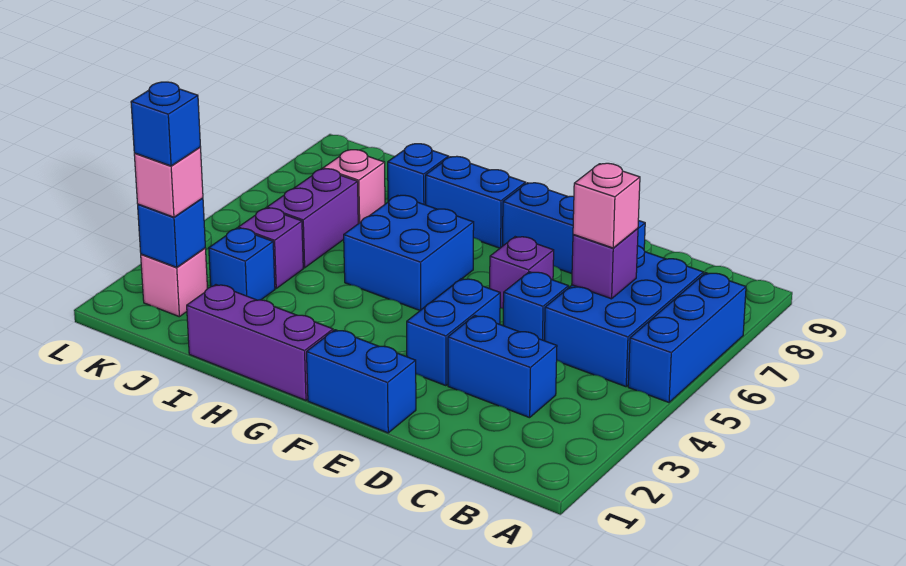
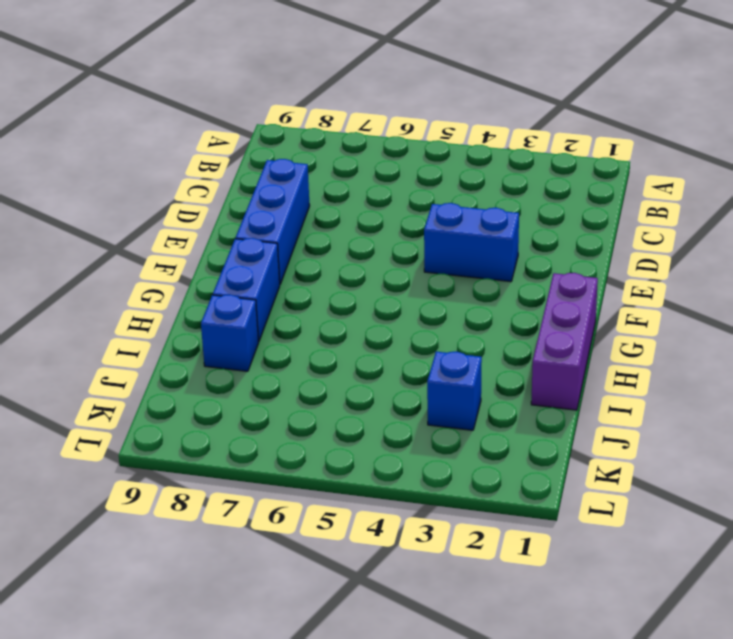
none -> blue 1x3 brick [628,273,746,402]
none -> blue 2x3 brick [544,246,704,387]
none -> blue 1x2 brick [448,315,557,418]

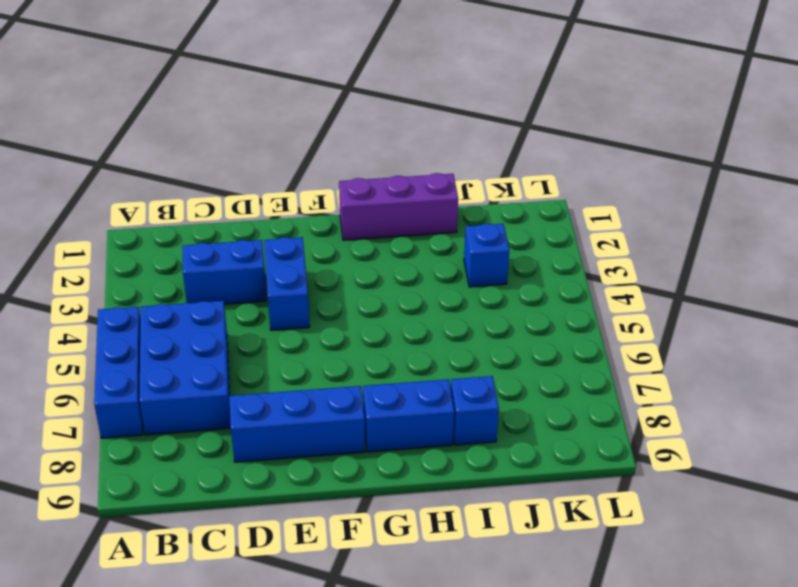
none -> blue 1x1 brick [503,272,569,341]
none -> blue 1x2 brick [307,330,416,433]
none -> purple 1x1 brick [490,237,554,308]

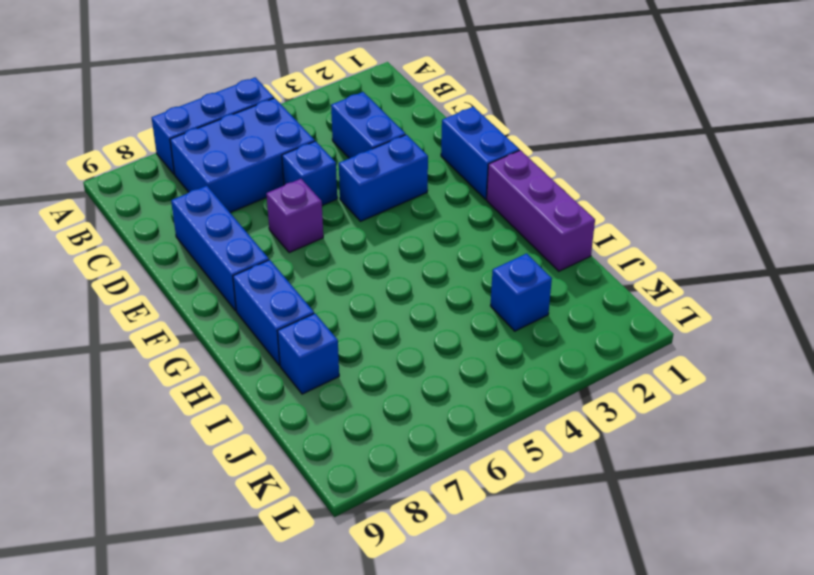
none -> blue 2x2 brick [344,195,474,310]
none -> purple 1x1 brick [238,208,303,288]
none -> purple 1x2 brick [267,169,358,268]

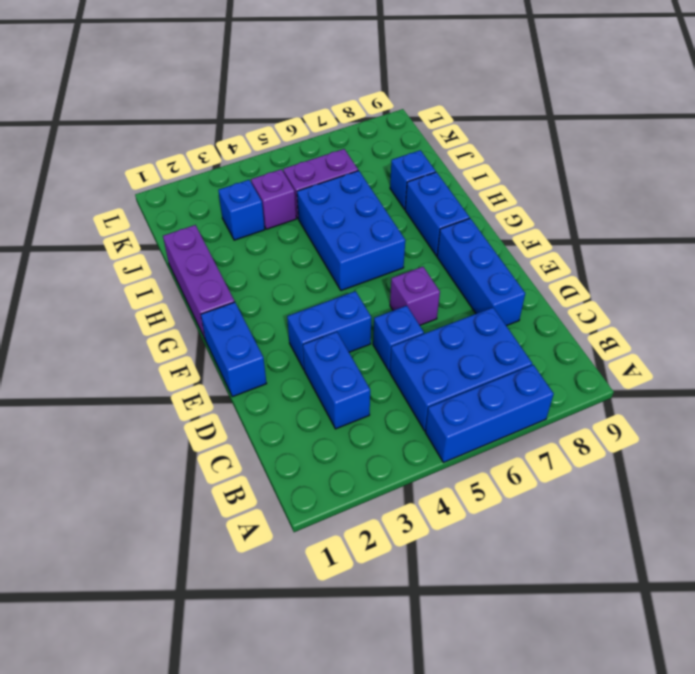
blue 2x3 brick [297,171,405,291] -> blue 2x2 brick [344,195,474,310]
none -> pink 1x1 brick [323,150,385,224]
none -> pink 1x1 brick [141,248,208,317]
none -> purple 1x1 brick [572,228,638,299]

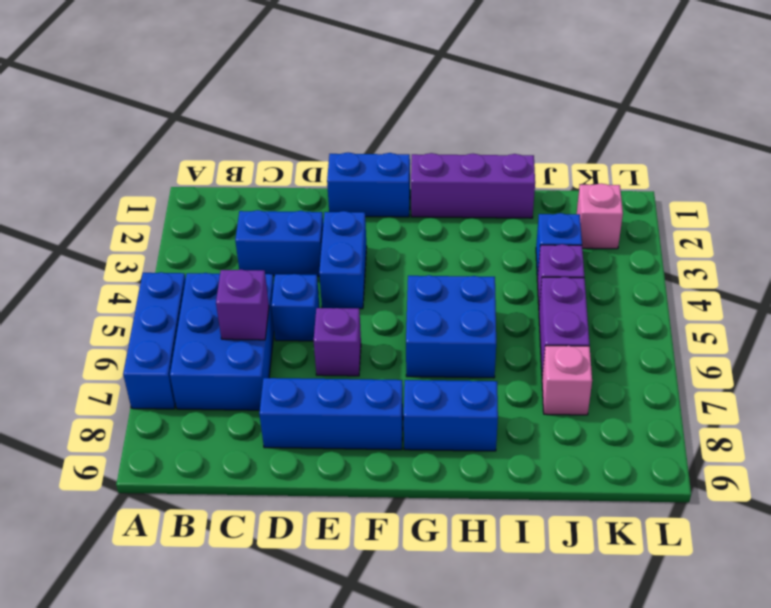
none -> blue 1x1 brick [388,144,449,205]
none -> blue 1x1 brick [138,198,205,267]
none -> pink 1x1 brick [573,163,640,248]

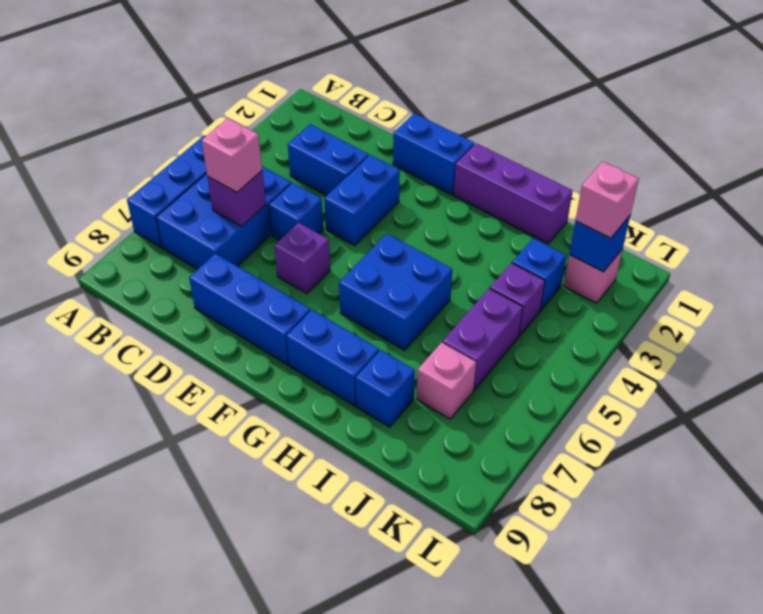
none -> blue 1x1 brick [131,82,200,166]

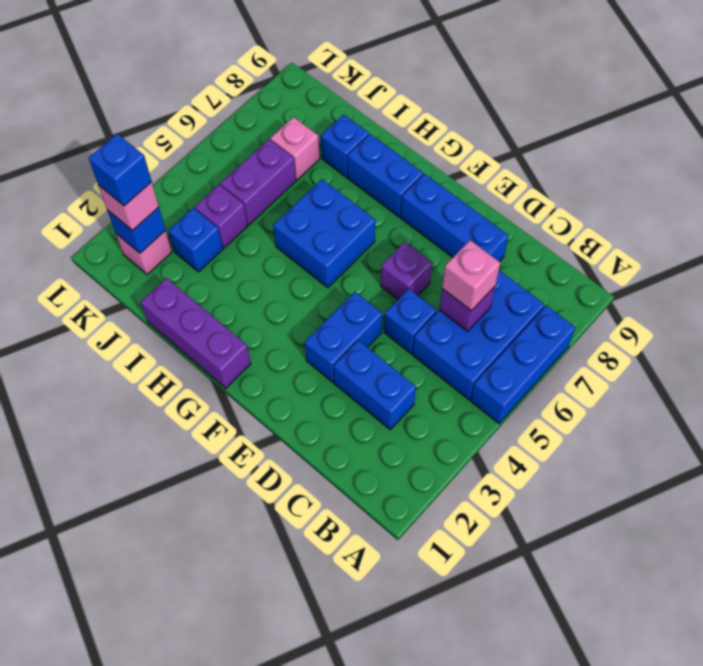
none -> blue 1x2 brick [307,330,416,433]

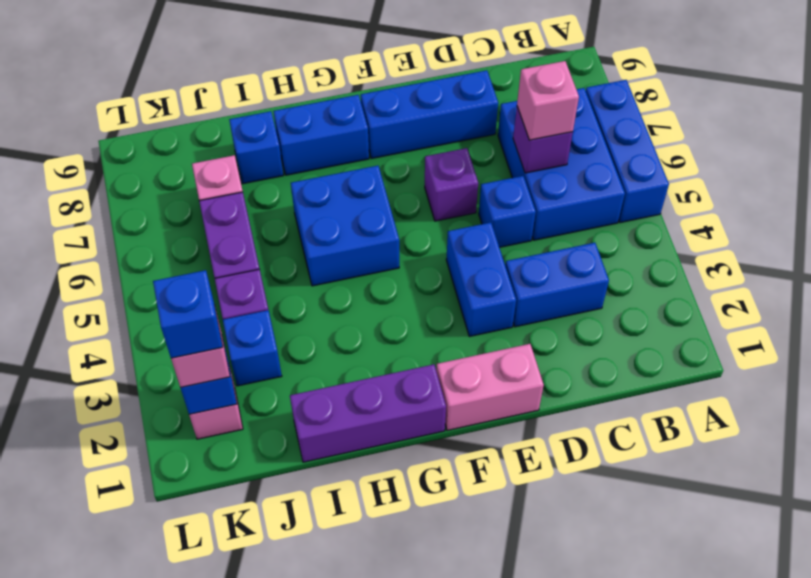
pink 1x2 brick [436,344,544,430] -> blue 1x2 brick [307,330,416,433]

